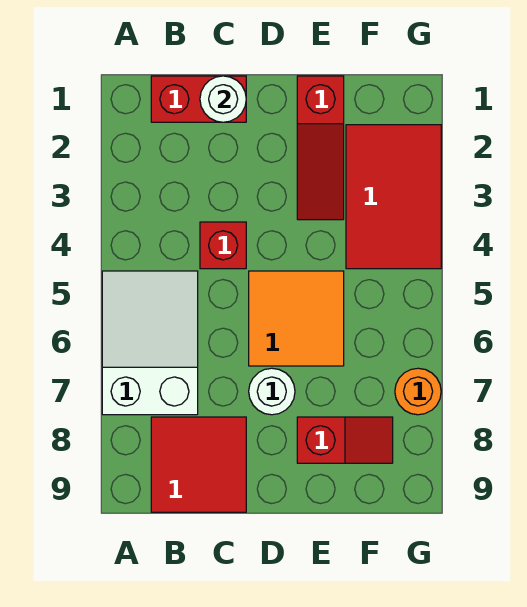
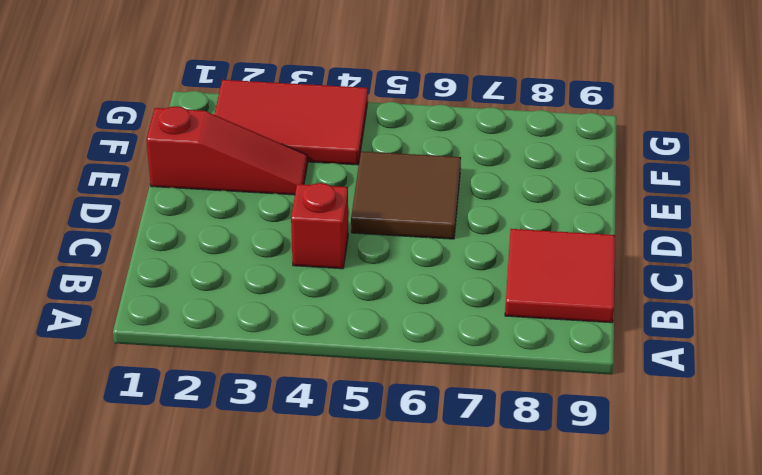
brown 2x2 tile [351,151,461,239] -> orange 2x2 tile [249,271,344,366]
none -> white 2x3 slope [102,271,198,415]
none -> red 1x2 brick [151,76,246,122]

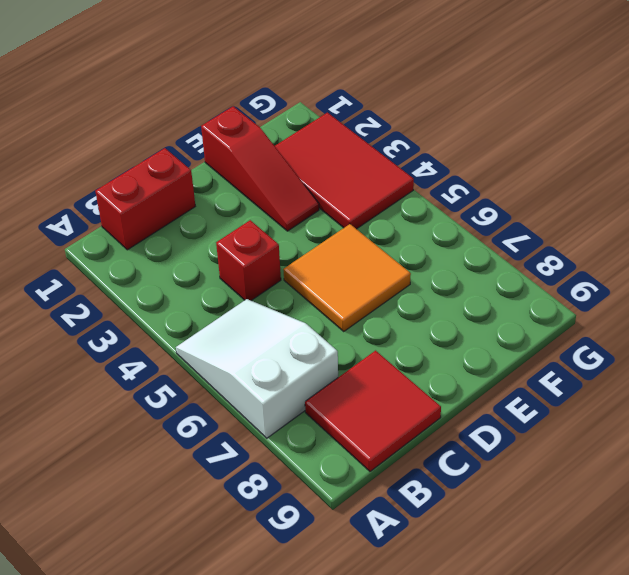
none -> white 1x1 round brick [249,368,295,415]
none -> red 1x2 slope [297,417,393,463]

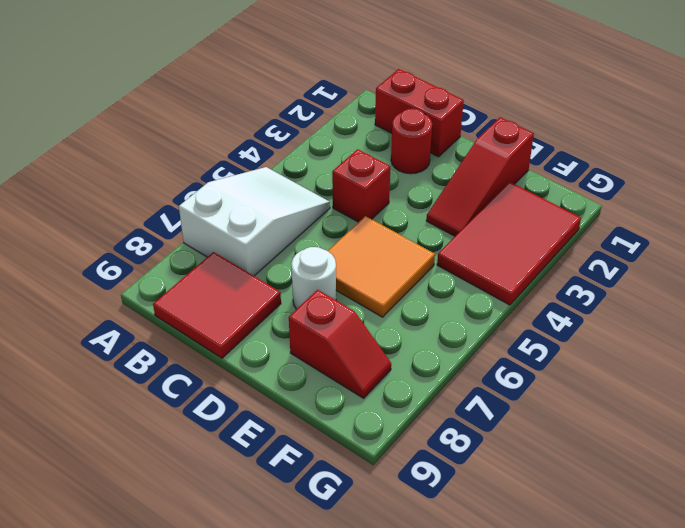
red 1x1 round brick [391,108,432,174] -> none
none -> orange 1x1 round brick [395,368,441,415]
none -> white 1x1 round brick [200,76,246,122]

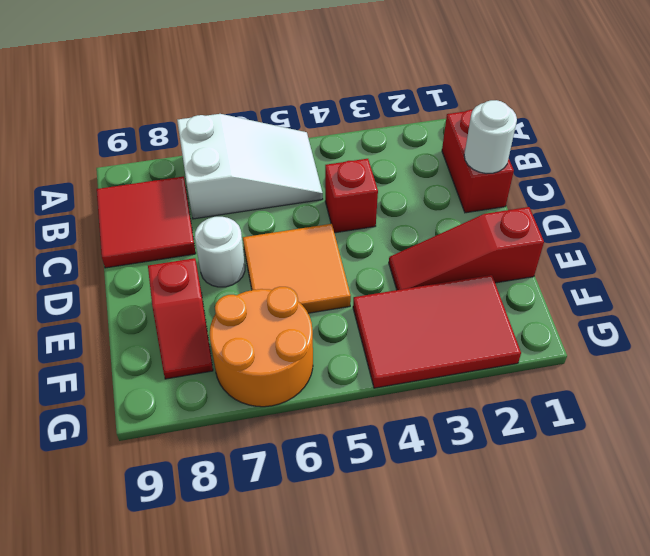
orange 2x2 round brick [210,287,313,407] -> orange 1x1 round brick [395,368,441,415]

